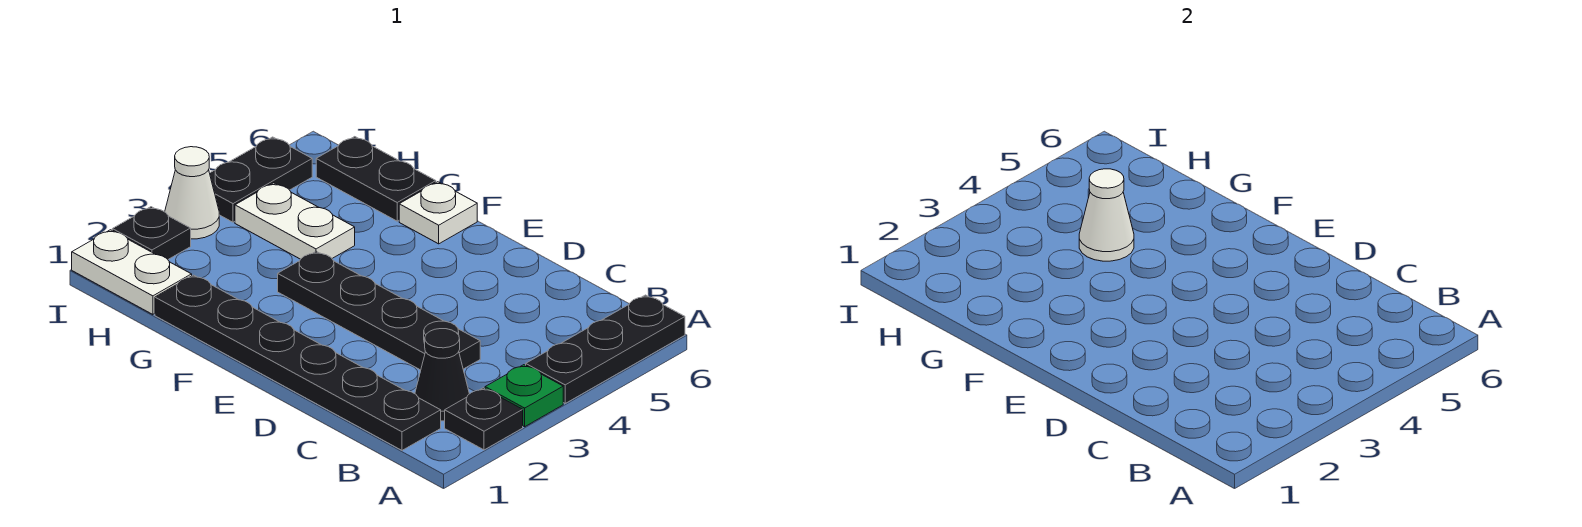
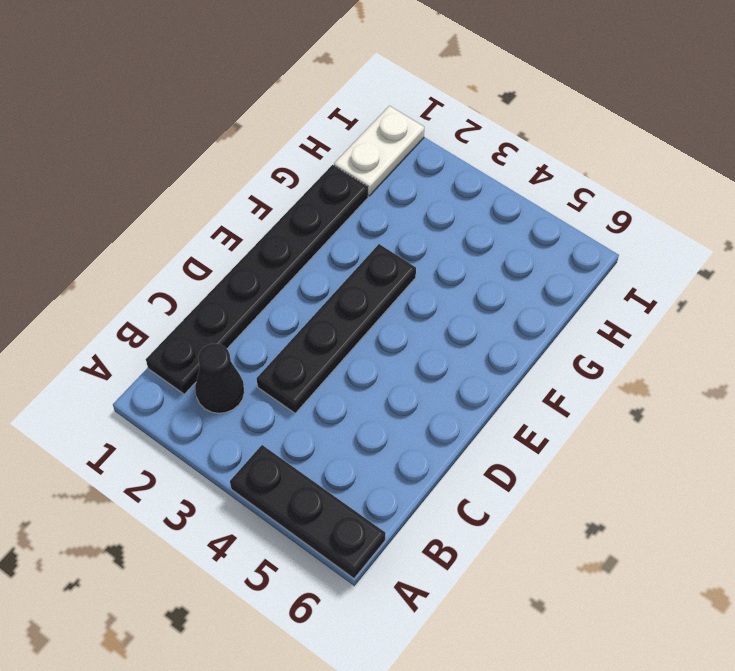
none -> black 1x1 plate [445,388,523,450]
none -> green 1x1 plate [485,365,563,427]
none -> white 1x1 plate [399,182,477,244]

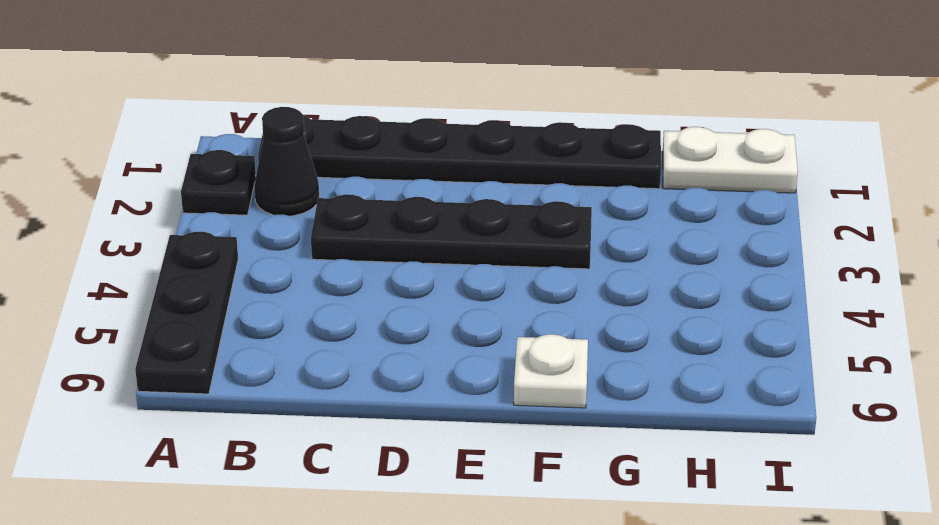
none -> green 1x1 plate [485,365,563,427]
none -> white 1x2 plate [235,183,355,259]
none -> black 1x2 plate [316,137,436,221]

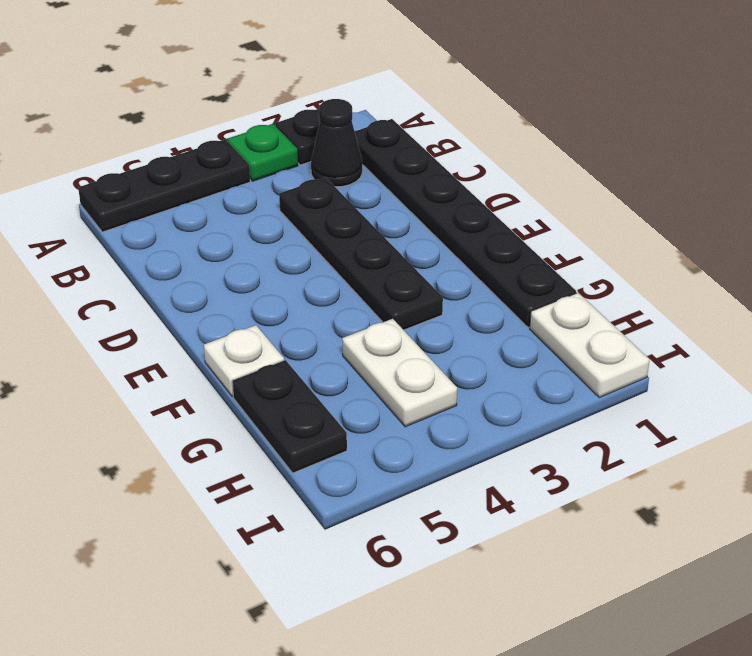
none -> black 1x1 plate [112,207,191,259]
none -> white 1x1 cone [165,147,219,239]
none -> black 1x2 plate [210,137,312,222]

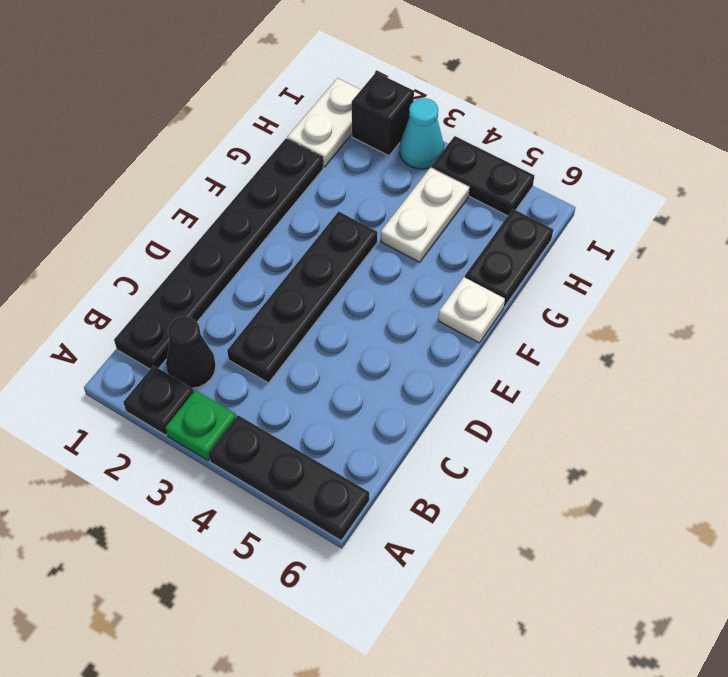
black 1x1 brick [352,72,414,156] -> black 1x1 plate [112,207,191,259]
cyan 1x1 cone [399,98,444,169] -> white 1x1 cone [165,147,219,239]
none -> white 1x1 cone [1079,169,1134,261]

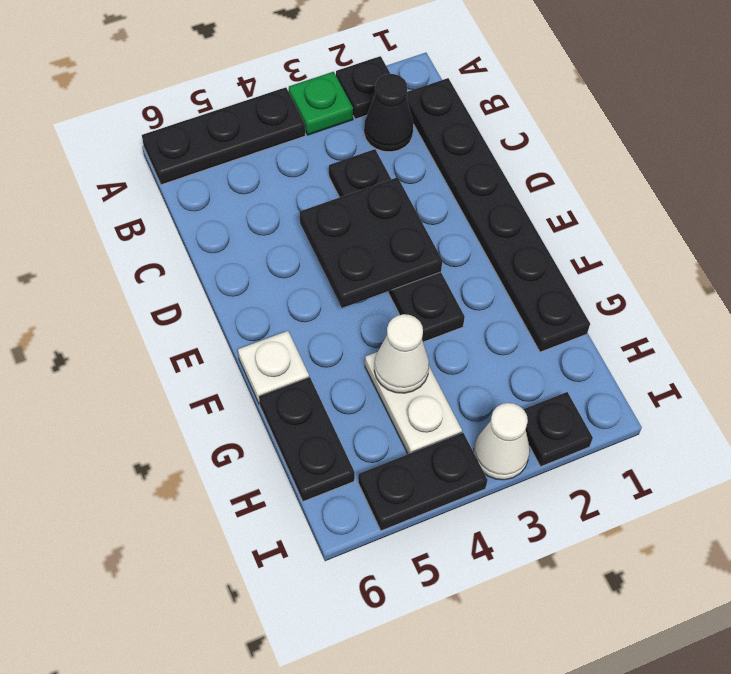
black 2x2 plate [300,177,442,308] -> none
none -> white 1x2 plate [72,230,192,314]

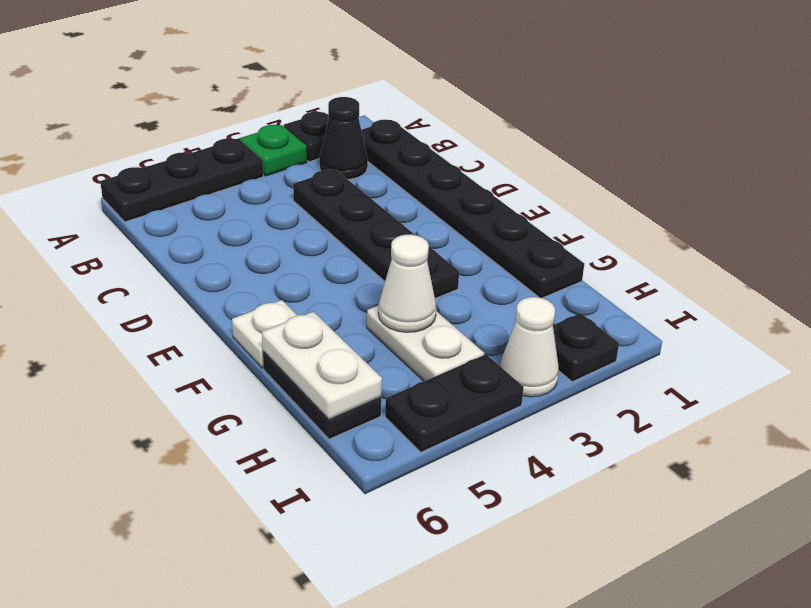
white 1x2 plate [262,312,382,420] -> white 1x2 plate moved to [72,230,192,314]

